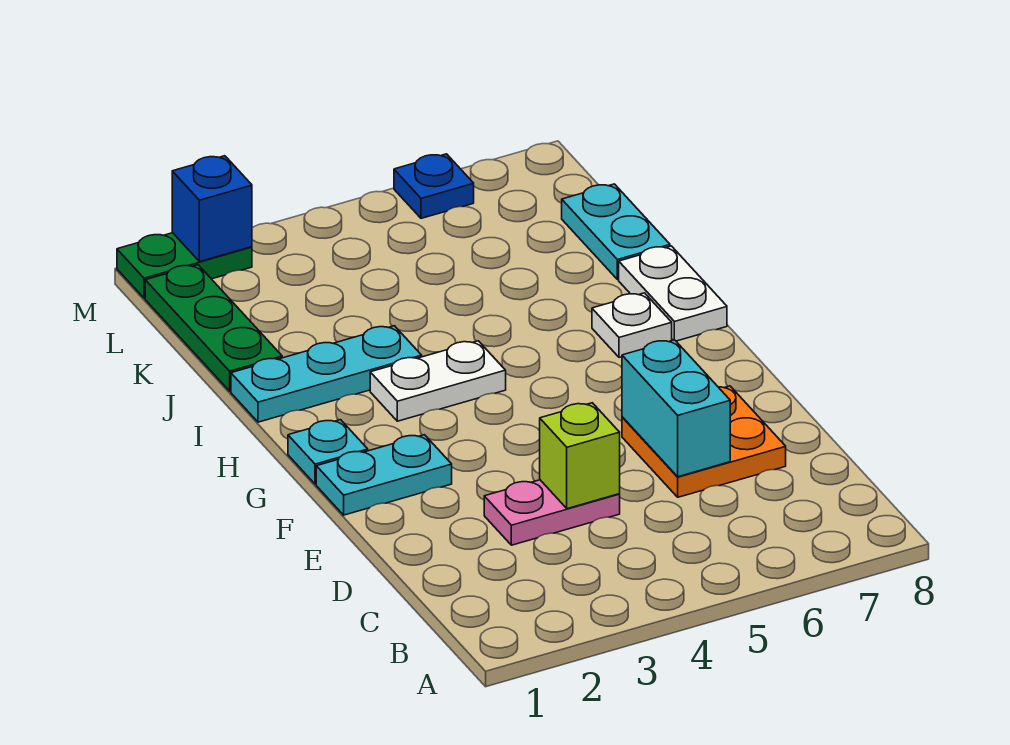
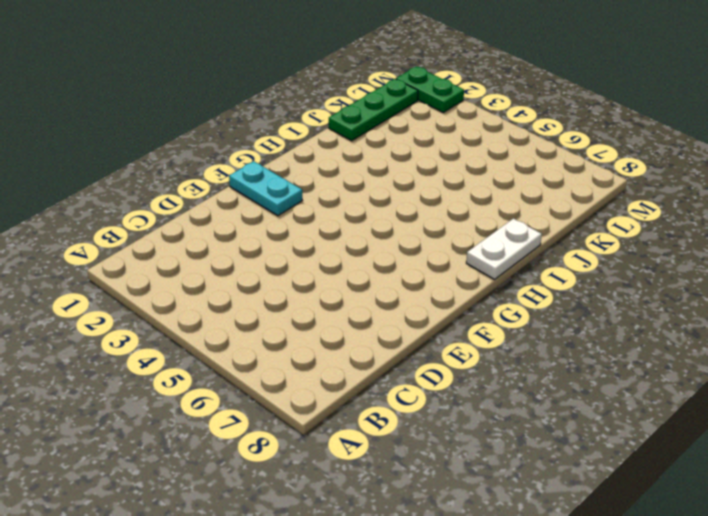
none -> pink 1x2 plate [484,480,620,545]
none -> orange 2x2 plate [622,386,786,497]
none -> cyan 1x1 plate [288,420,368,484]

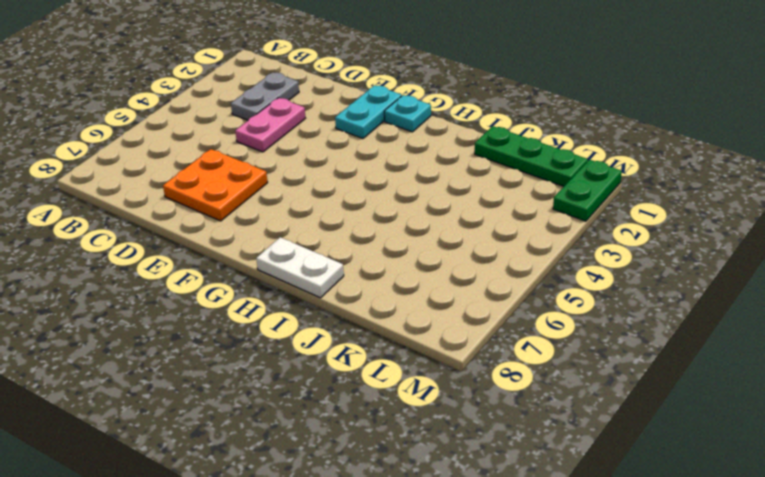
grey 1x2 plate [231,72,299,120] -> none
none -> white 1x2 plate [370,341,506,421]
none -> white 1x1 plate [592,293,672,357]
none -> cyan 1x3 plate [231,326,422,422]

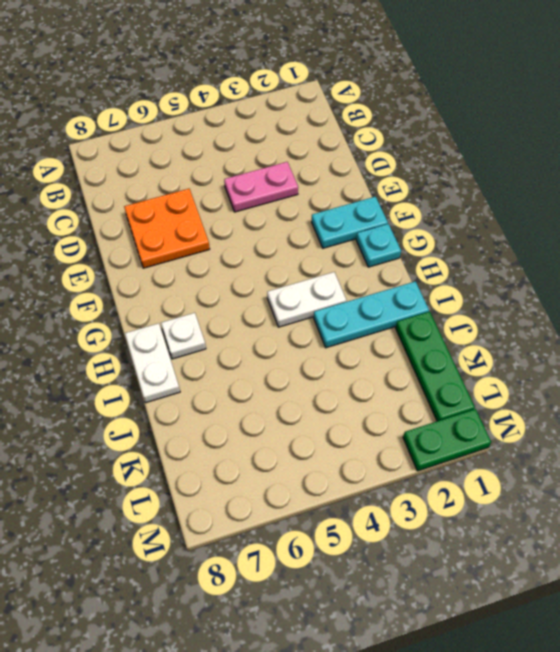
none -> cyan 1x2 plate [562,184,670,280]
none -> blue 1x1 plate [394,154,474,218]
none -> lime 1x1 brick [540,403,620,509]

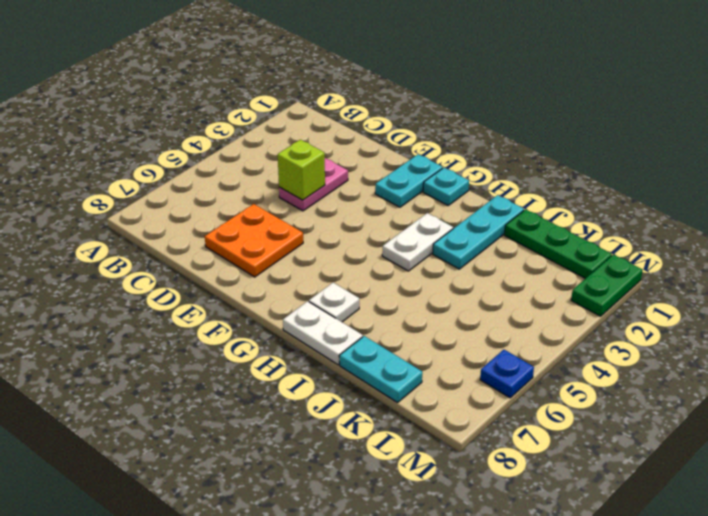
none -> cyan 1x2 brick [622,340,730,477]
none -> blue 1x1 brick [172,156,252,262]

